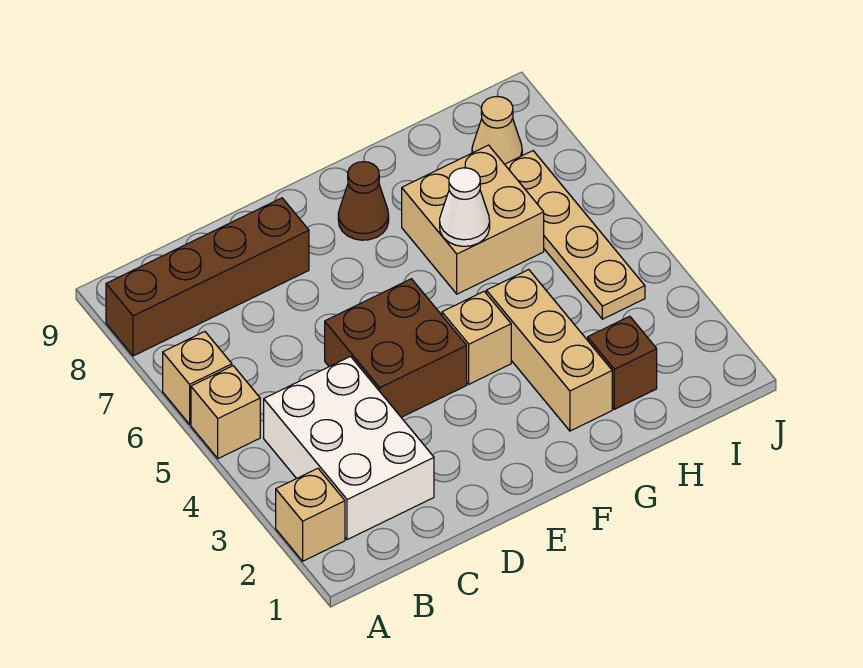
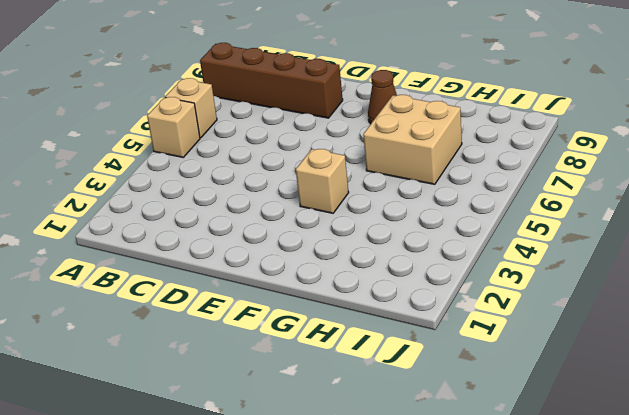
none -> tan 1x1 brick [276,468,345,561]
none -> white 2x3 brick [264,356,434,540]
none -> brown 2x2 brick [325,279,467,417]

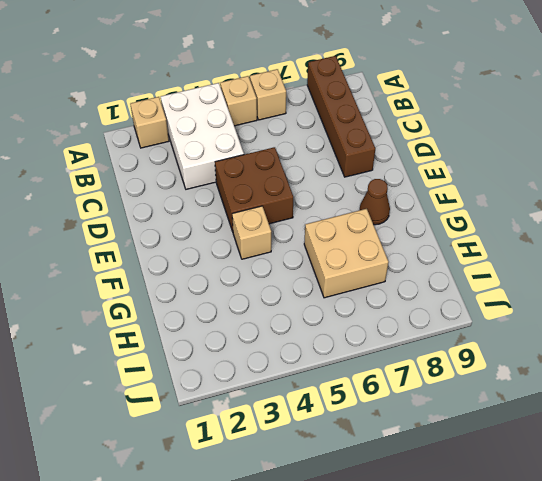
white 2x3 brick [161,83,244,189] -> white 2x3 brick turned to [264,356,434,540]
none -> tan 1x3 brick [486,270,612,431]
none -> brown 1x1 brick [588,316,657,409]
none -> tan 1x4 plate [505,151,645,319]

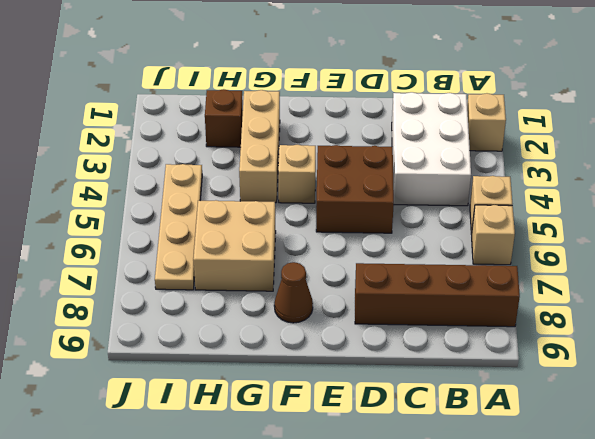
none -> tan 1x1 cone [472,97,522,164]
none -> white 1x1 cone [440,168,490,246]

